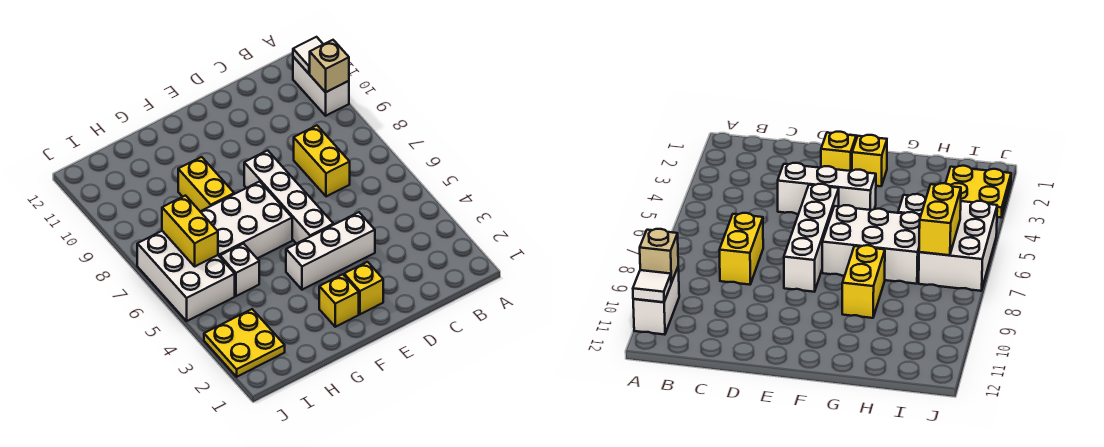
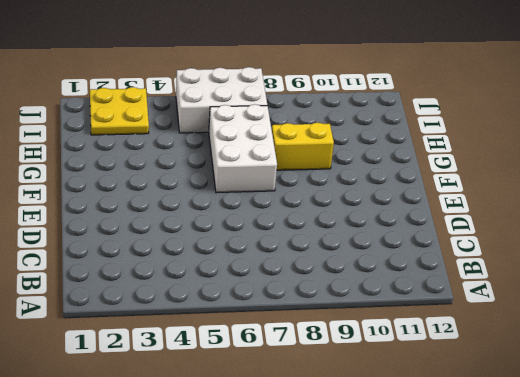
none -> white 1x2 brick [293,57,349,116]
none -> yellow 1x2 brick [294,126,350,197]
none -> white 1x3 brick [286,212,375,290]

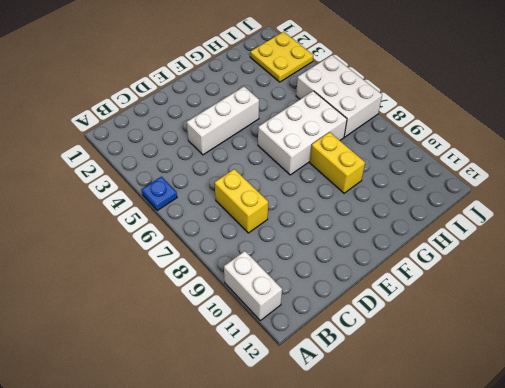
blue 1x1 plate [142,177,177,211] -> none
none -> yellow 1x1 brick [344,262,383,314]
none -> white 1x4 brick [244,150,334,244]
none -> yellow 1x1 brick [319,274,359,327]

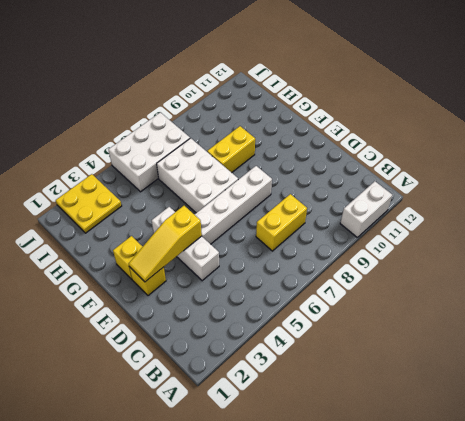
yellow 1x3 slope [129,206,202,282] -> none
none -> white 1x1 brick [220,244,259,296]
none -> tan 1x1 brick [310,40,349,92]
none -> white 1x1 tile [293,37,323,74]

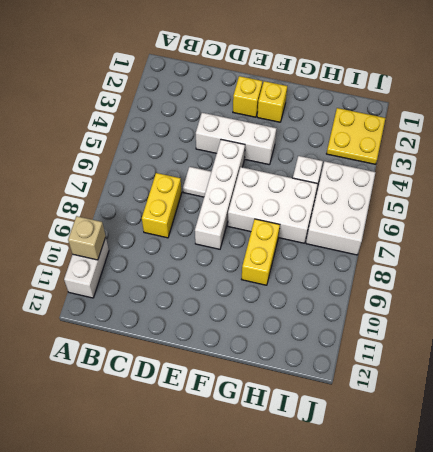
white 1x1 tile [183,167,211,197] -> white 1x1 tile moved to [293,37,323,74]
none -> yellow 1x2 brick [162,196,218,266]

